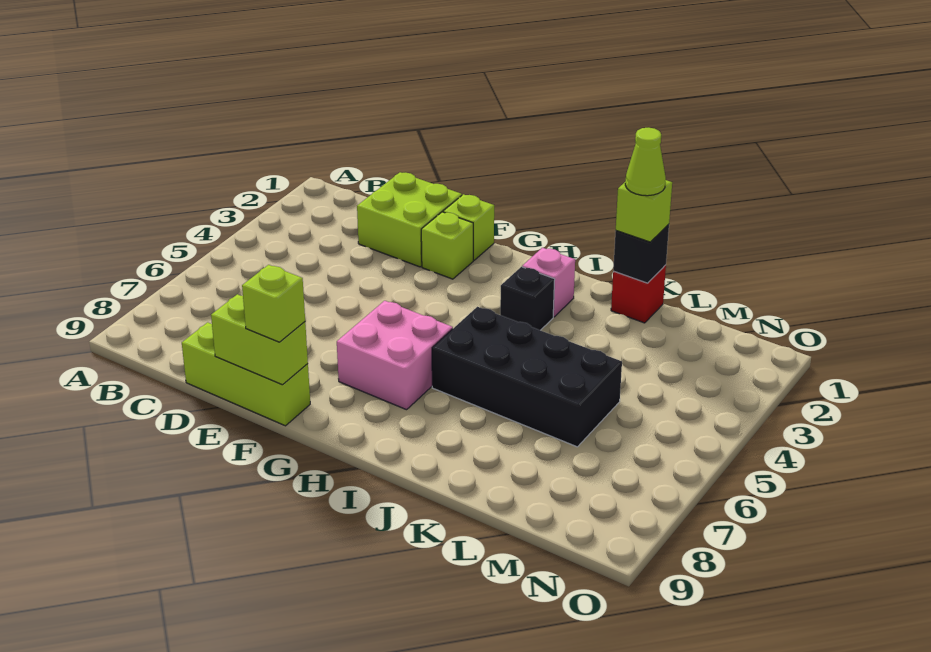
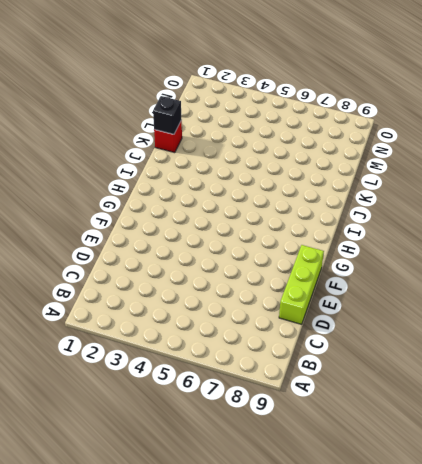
none -> lime 2x2 brick [357,172,462,267]
none -> lime 1x1 brick [443,194,494,260]
none -> lime 1x1 brick [421,212,473,279]

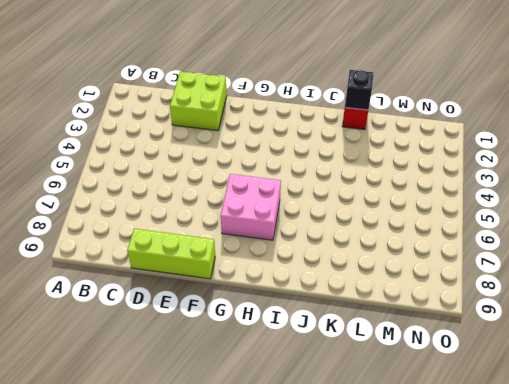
none -> lime 1x1 brick [443,194,494,260]
none -> lime 1x1 brick [421,212,473,279]
none -> pink 1x1 brick [522,248,575,317]

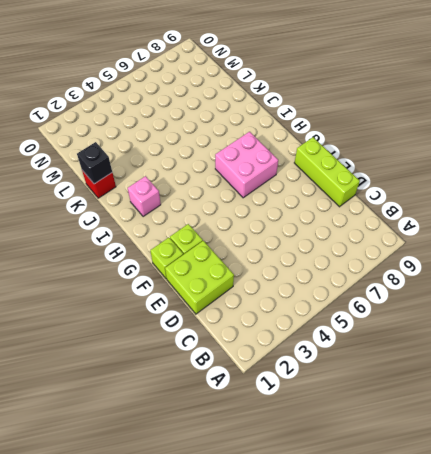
none -> black 1x1 brick [500,267,555,330]
none -> black 2x4 brick [432,307,622,447]
none -> lime 1x2 brick [211,294,308,385]

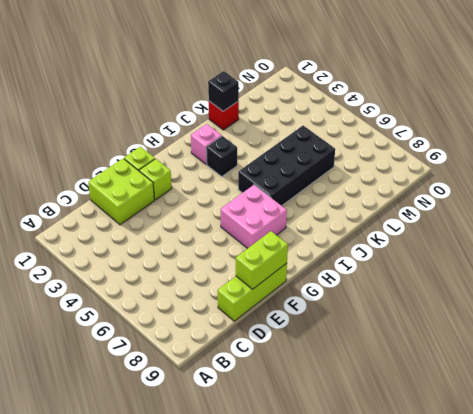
none -> lime 1x1 brick [242,265,305,342]
none -> lime 1x1 brick [616,180,672,242]
none -> lime 1x1 cone [625,128,666,196]

